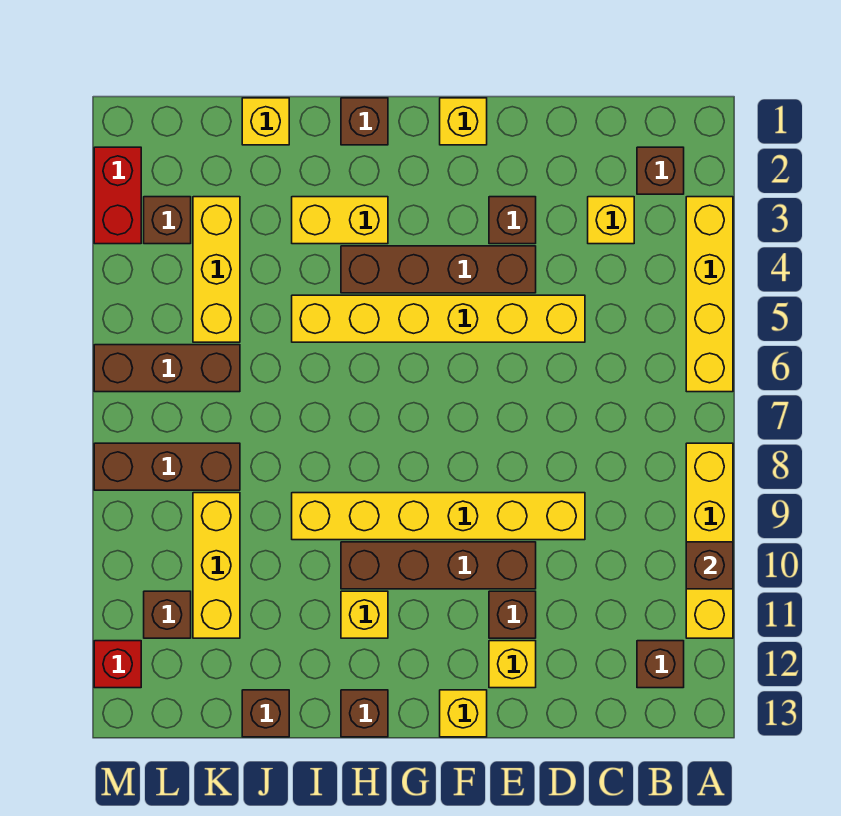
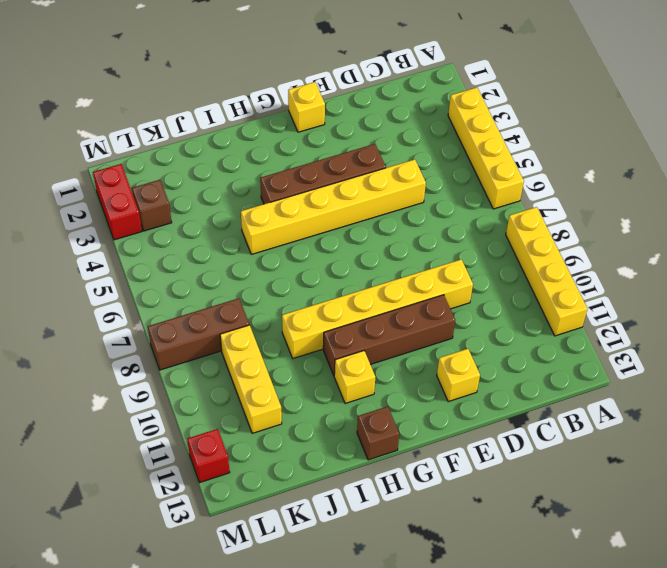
none -> brown 1x1 brick [637,147,684,194]
none -> brown 1x1 brick [637,641,684,688]
none -> yellow 1x1 brick [588,197,634,244]

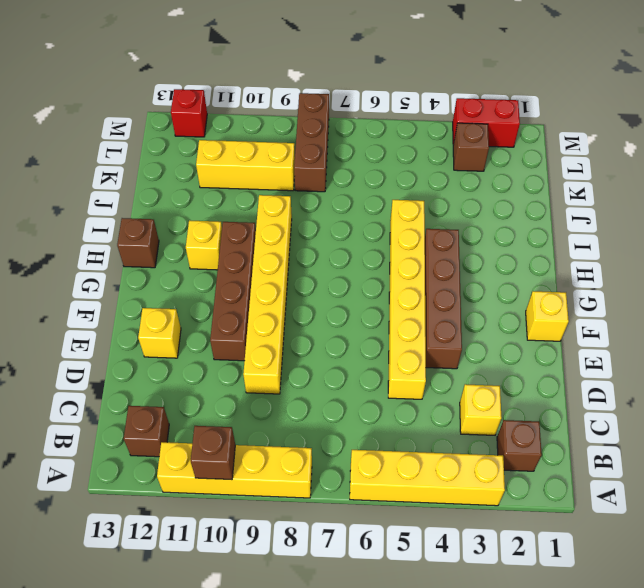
none -> brown 1x1 brick [489,197,536,244]
none -> brown 1x1 brick [489,591,536,638]
none -> yellow 1x1 brick [440,690,487,737]

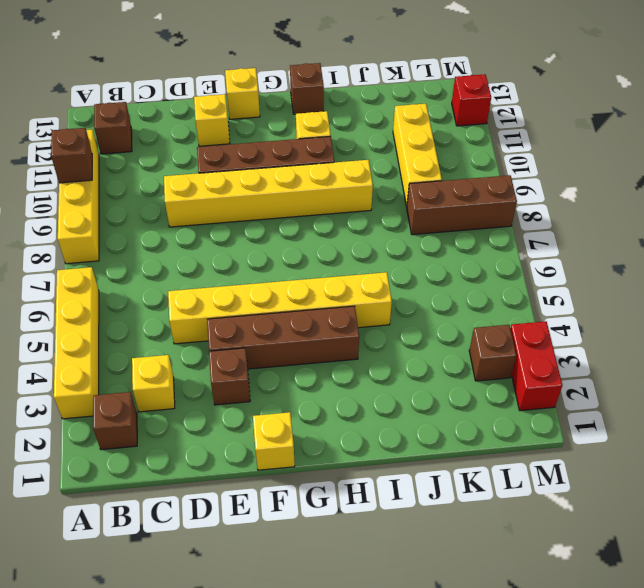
none -> brown 1x1 brick [489,591,536,638]
none -> brown 1x1 brick [341,98,388,145]
none -> yellow 1x2 brick [292,197,388,244]

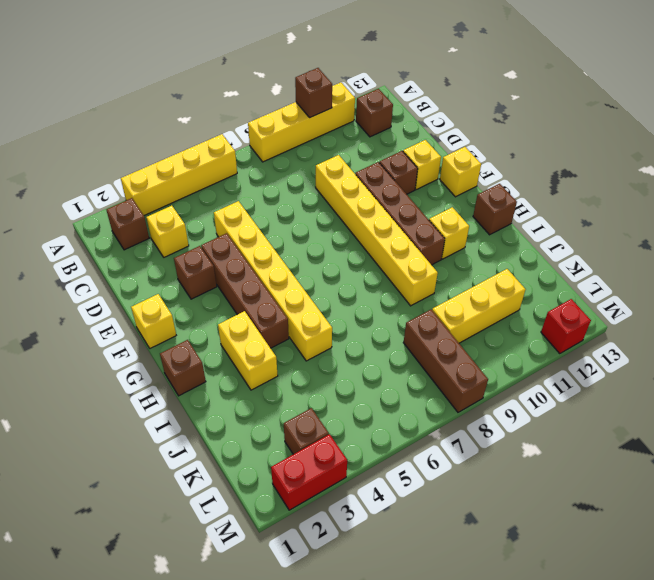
none -> yellow 1x1 brick [242,98,289,145]
none -> brown 1x1 brick [242,690,289,737]
none -> yellow 1x3 brick [193,197,240,342]

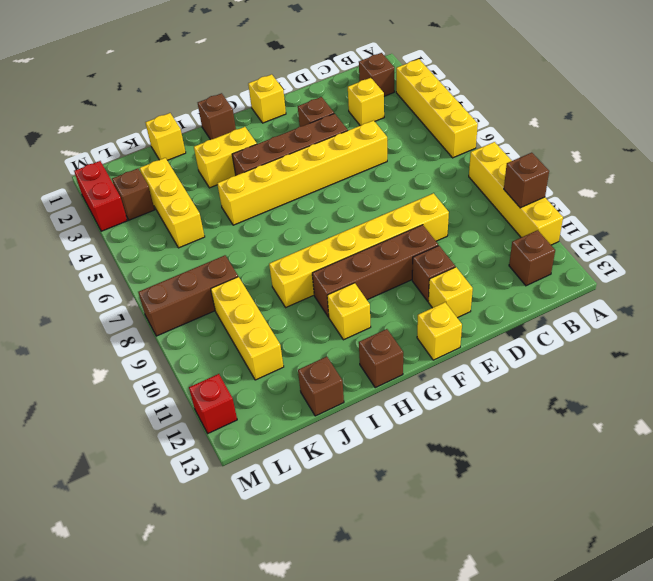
none -> brown 1x3 brick [94,345,240,392]
none -> brown 1x1 brick [144,591,191,638]

